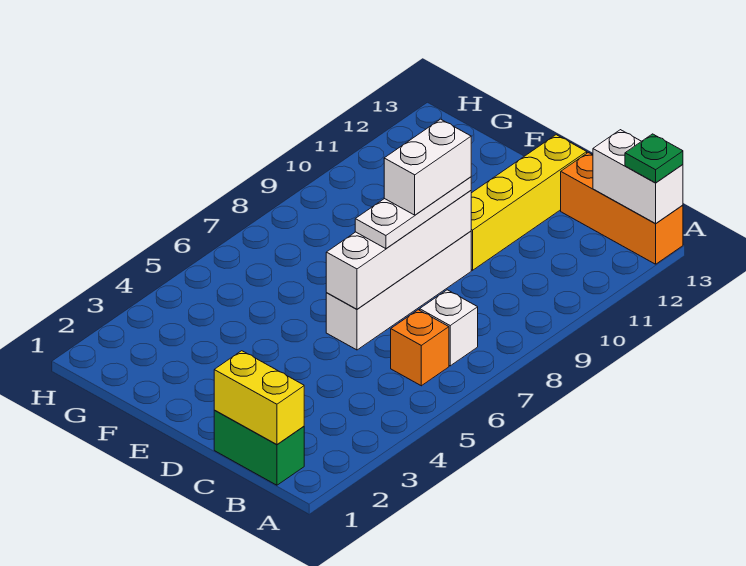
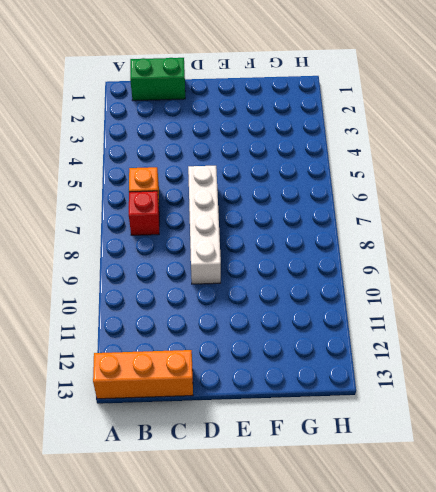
red 1x1 brick [129,191,159,235] -> white 1x1 brick [420,290,478,366]
none -> yellow 1x4 brick [471,135,587,270]
none -> white 1x2 brick [593,130,683,223]
none -> yellow 1x2 brick [214,351,304,444]

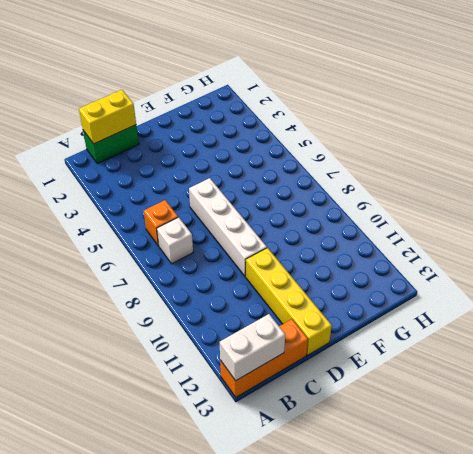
none -> white 1x4 brick [326,191,471,309]
none -> green 1x1 plate [625,134,683,183]
none -> white 1x3 plate [355,177,471,249]

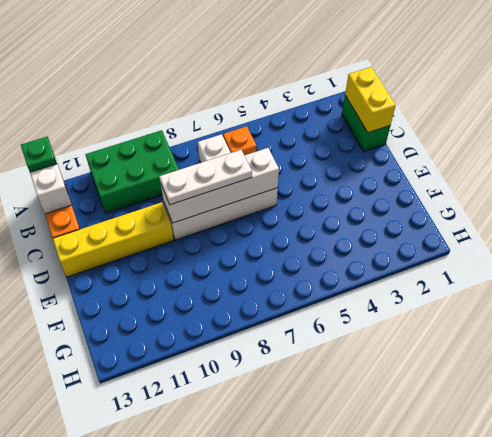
green 2x3 brick [85,130,179,213] -> none
none -> white 1x2 brick [384,119,471,215]

